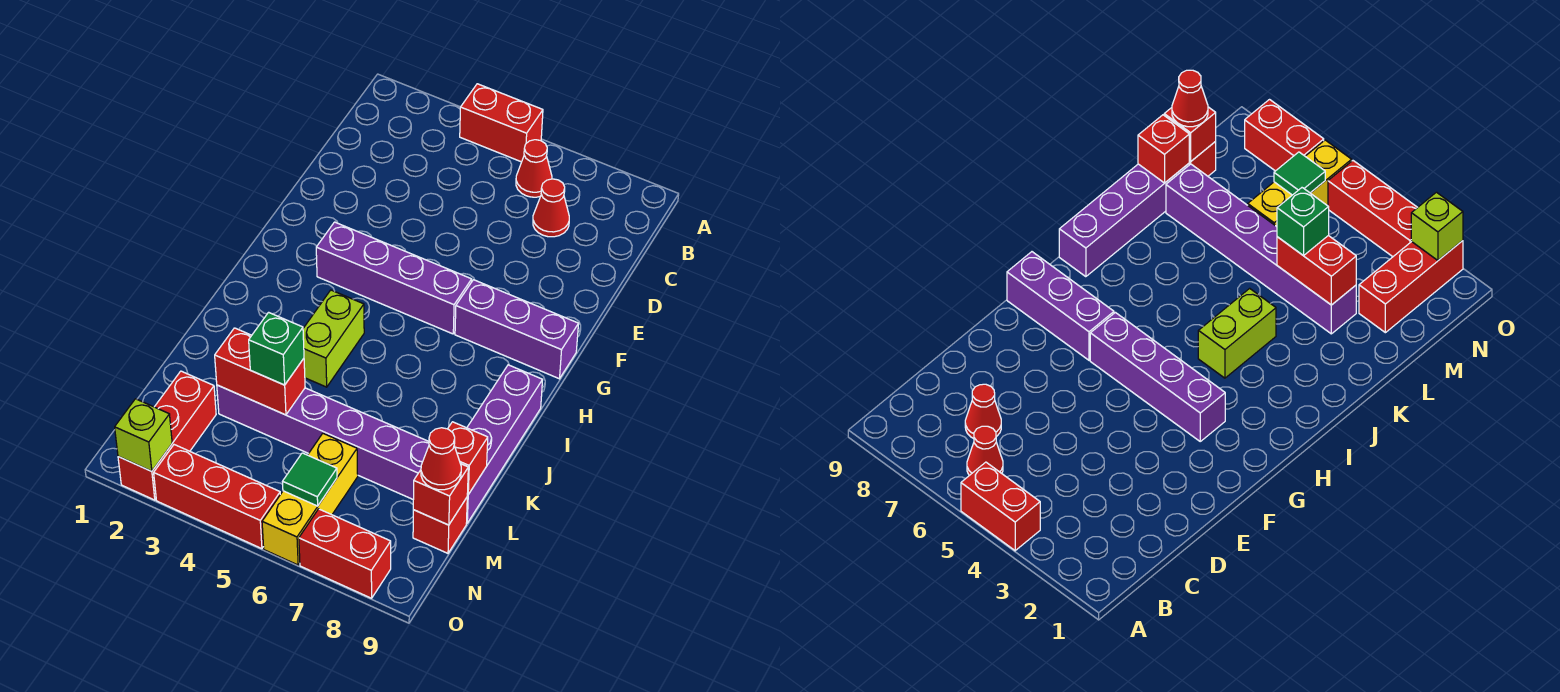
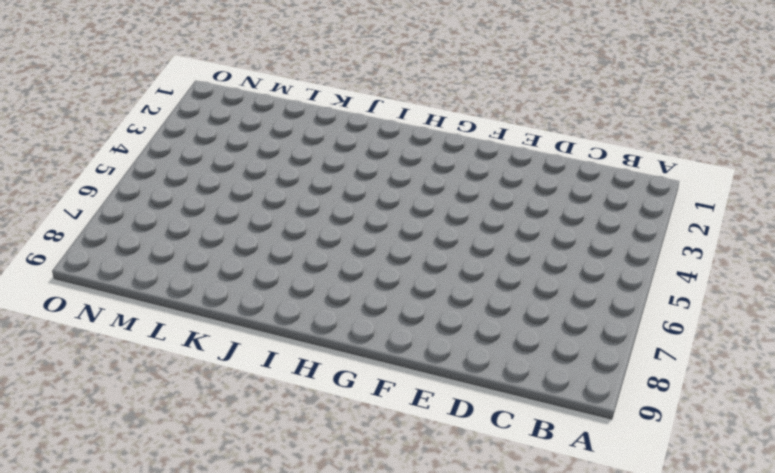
none -> red 1x2 brick [460,84,543,162]
none -> red 1x1 cone [516,140,552,197]
none -> red 1x1 cone [533,179,569,237]

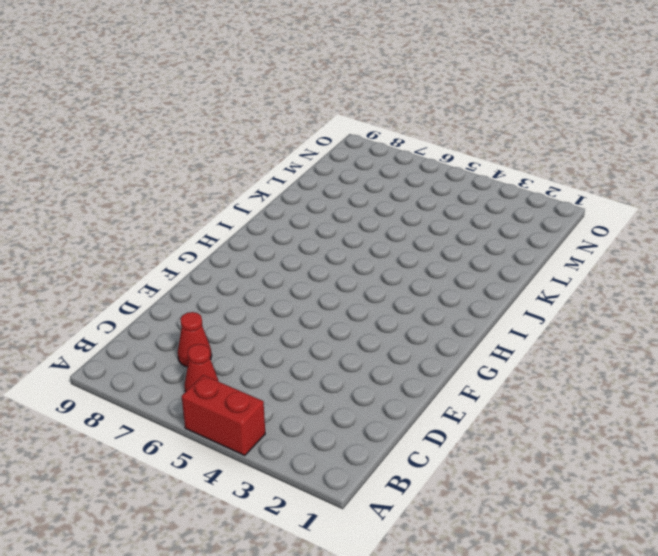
none -> purple 1x4 brick [316,222,472,334]
none -> purple 1x3 brick [455,280,579,379]
none -> lime 1x2 brick [303,290,364,387]

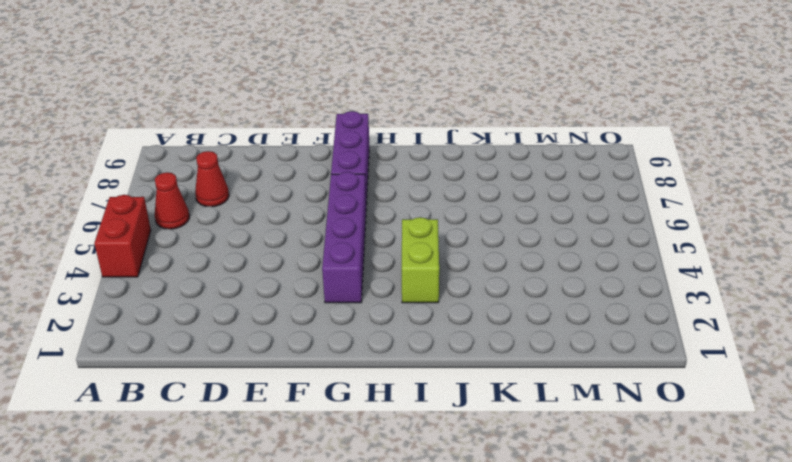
lime 1x2 brick [402,217,439,303] -> lime 1x2 brick turned to [303,290,364,387]
none -> purple 1x4 brick [467,365,542,523]
none -> purple 1x6 brick [217,385,429,500]
none -> red 1x3 brick [118,371,216,500]

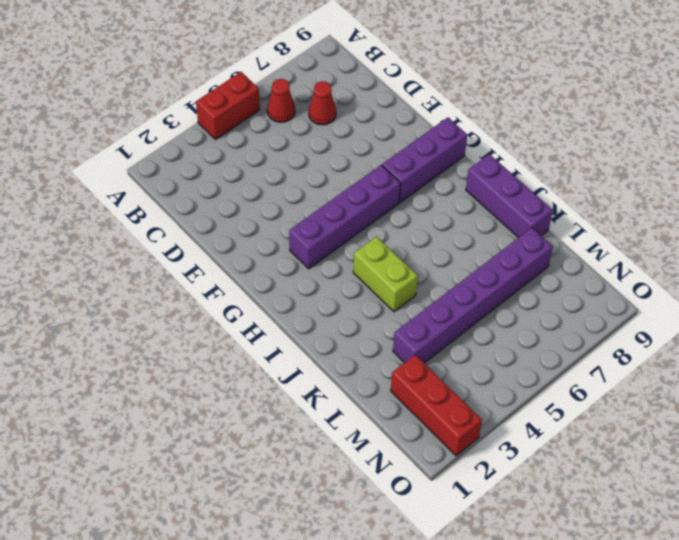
purple 1x3 brick [466,154,553,238] -> purple 1x4 brick [467,365,542,523]
none -> yellow 1x3 brick [262,434,358,565]
none -> red 1x1 brick [413,498,467,553]
none -> red 1x3 brick [154,445,280,549]

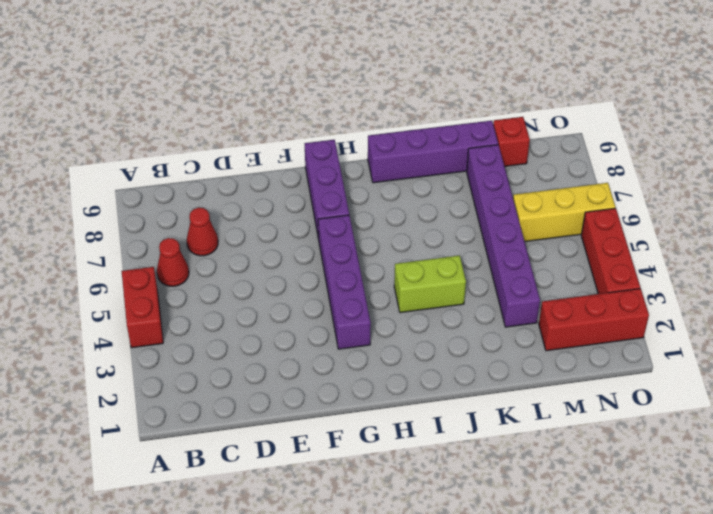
none -> red 1x2 brick [299,509,391,598]
none -> red 1x2 brick [215,328,305,415]
none -> red 1x1 brick [448,422,488,495]

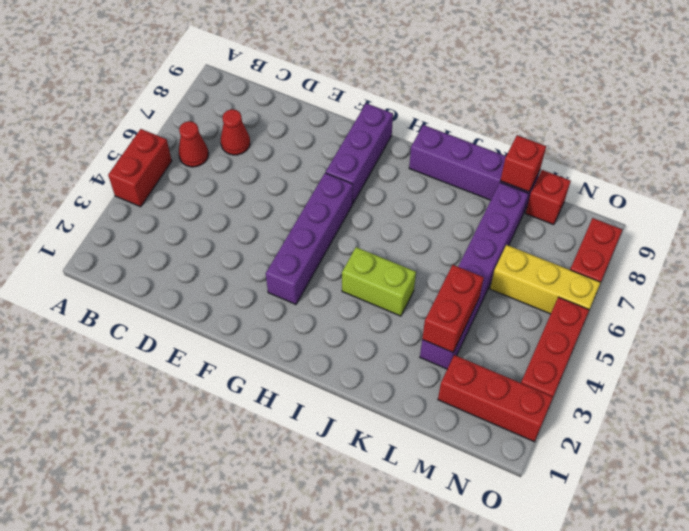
none -> red 1x1 brick [413,464,468,525]
none -> green 1x1 tile [282,453,337,506]
none -> lime 1x1 brick [115,399,172,471]

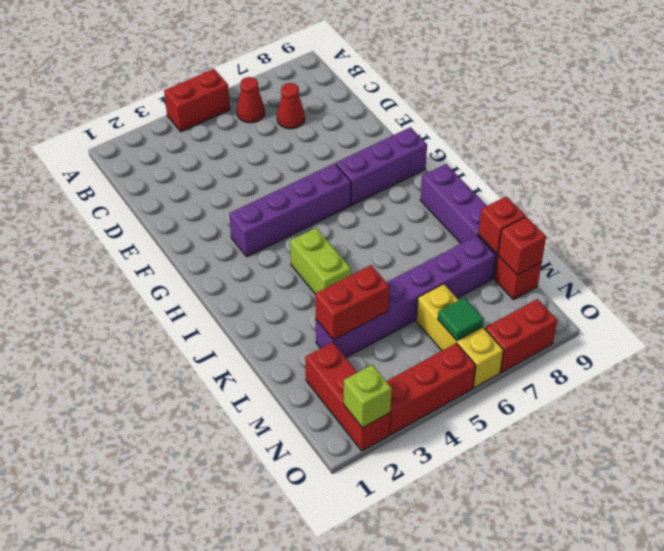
none -> green 1x1 brick [249,312,304,385]
none -> red 1x1 cone [421,428,461,490]

